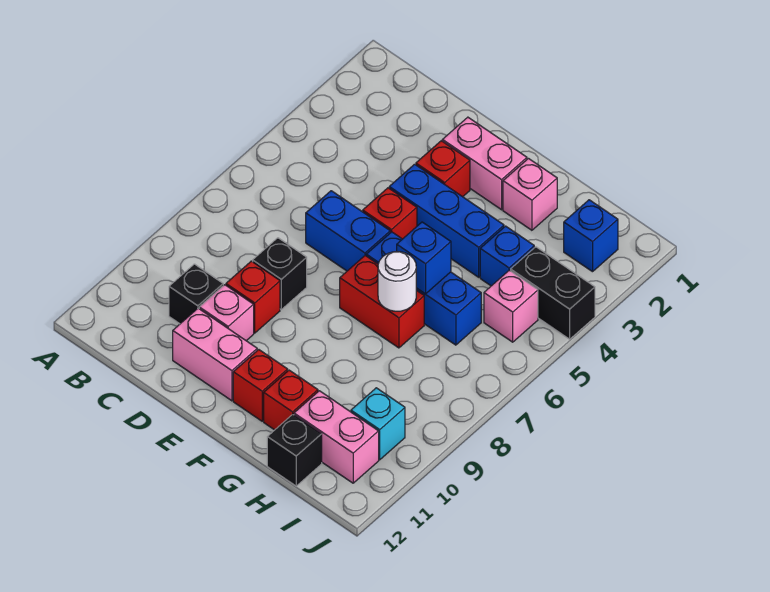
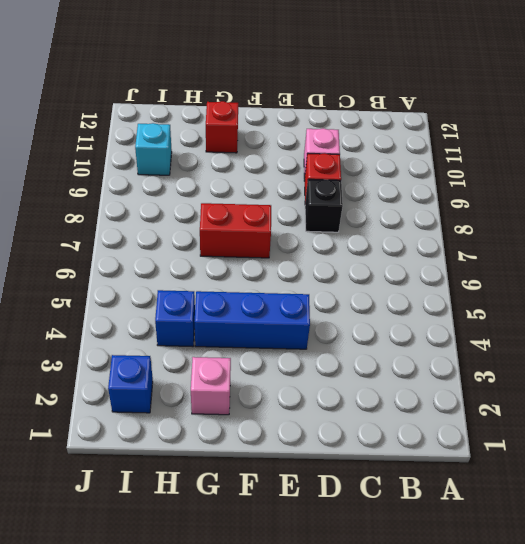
none -> black 1x1 brick [169,264,223,324]
none -> blue 1x2 brick [306,191,390,271]
none -> pink 1x2 brick [173,308,257,401]

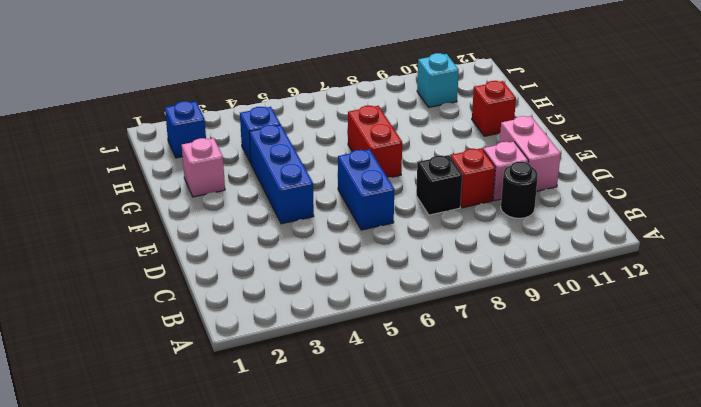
black 1x1 round brick [501,161,538,218] -> black 1x1 brick [169,264,223,324]
none -> pink 1x2 brick [442,117,527,210]
none -> red 1x1 brick [416,141,470,197]
none -> red 1x1 brick [363,188,417,239]

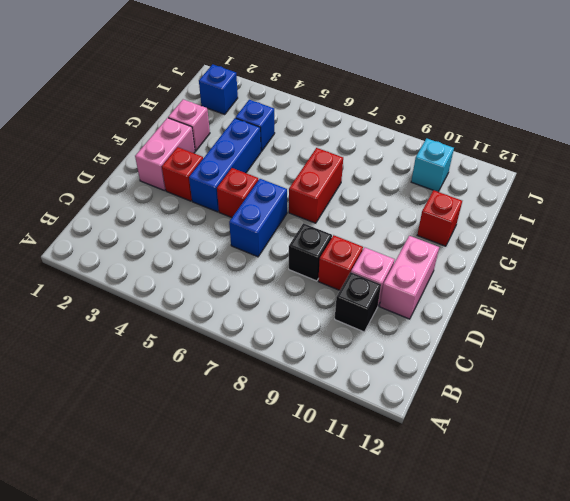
none -> blue 1x3 brick [366,232,481,345]
none -> red 1x1 brick [233,350,288,421]
none -> pink 1x2 brick [294,391,379,483]

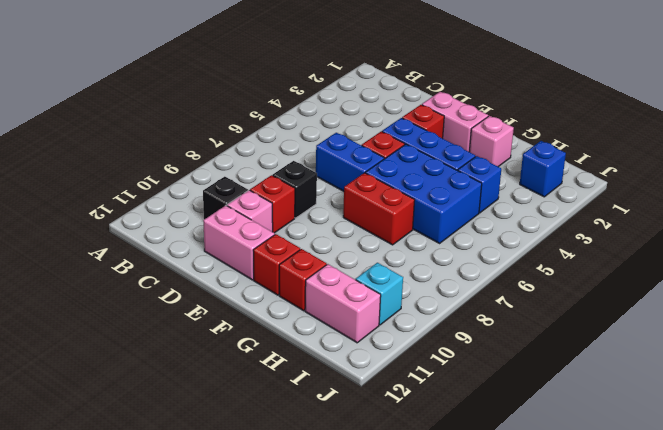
blue 2x3 brick [366,144,482,243] -> blue 1x3 brick [366,232,481,345]
none -> black 1x1 brick [267,414,322,486]
none -> black 1x2 brick [511,247,595,339]
none -> pink 1x1 brick [484,270,538,342]

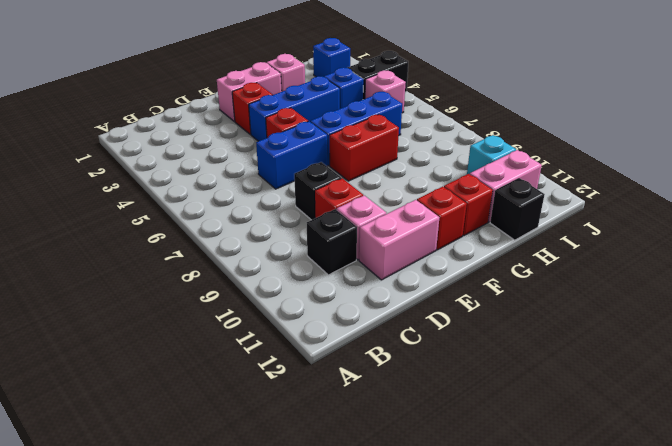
none -> blue 1x1 brick [397,222,451,294]
none -> white 1x1 round brick [378,252,416,311]

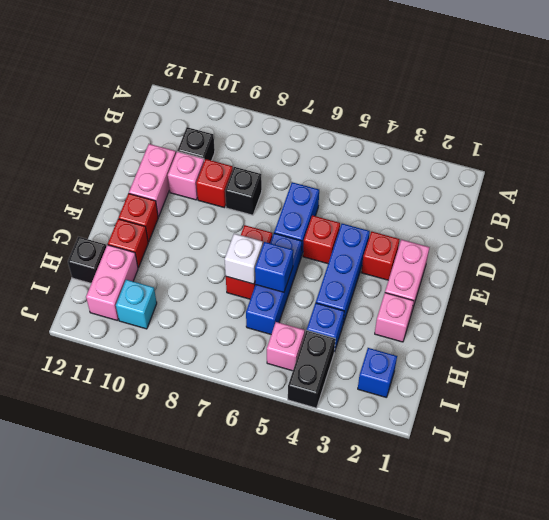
white 1x1 brick [225,234,263,284] -> white 1x1 round brick [378,252,416,311]

